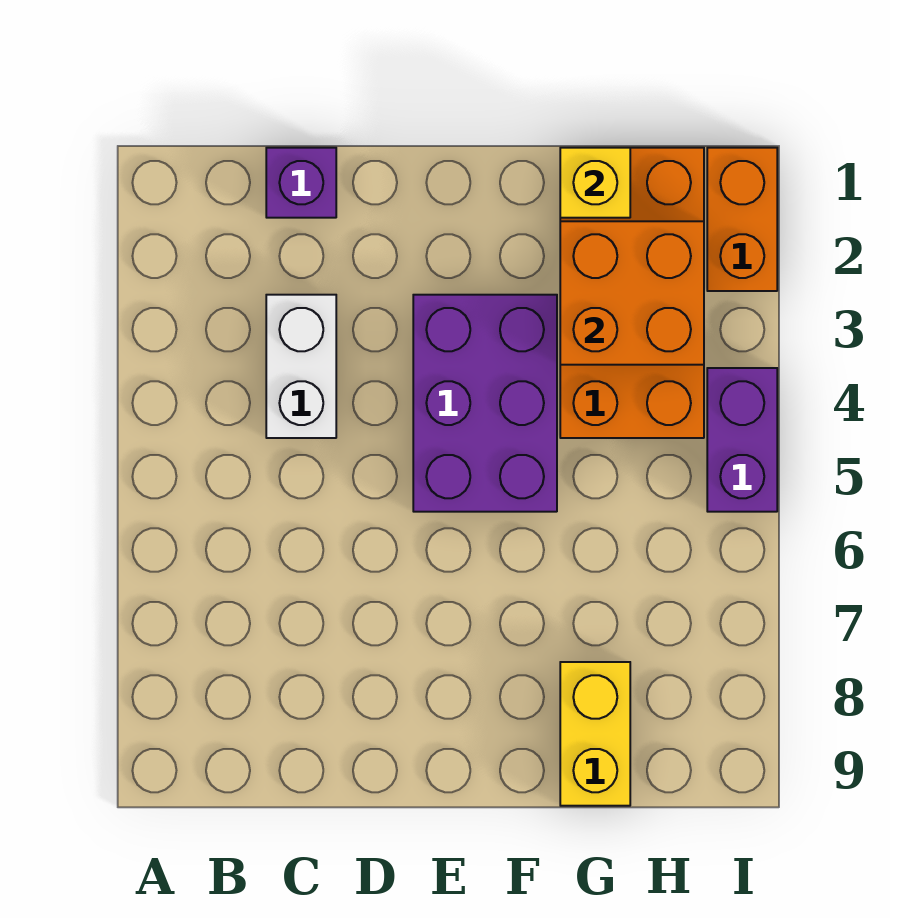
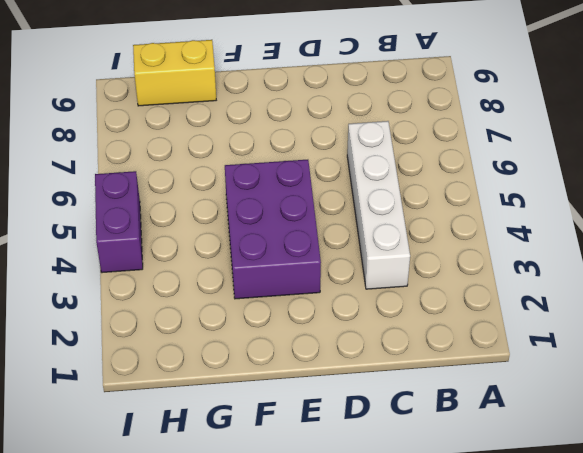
white 1x4 brick [347,121,410,289] -> white 1x2 brick [266,295,336,438]
yellow 1x2 brick [133,40,216,106] -> yellow 1x2 brick turned to [560,662,630,806]
none -> purple 1x1 brick [266,148,336,218]
none -> orange 2x4 brick [560,148,704,438]

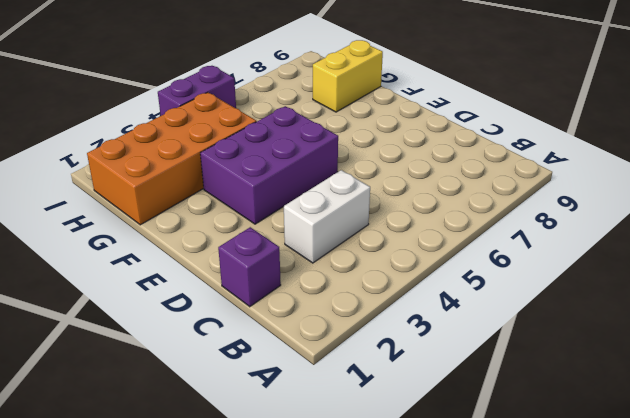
none -> orange 1x2 brick [707,148,777,291]
none -> yellow 1x1 brick [560,148,630,218]

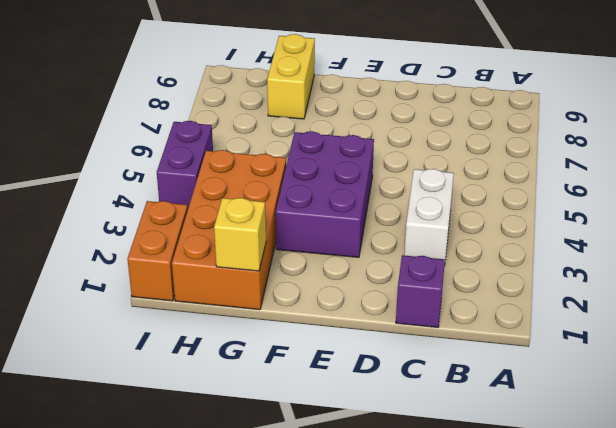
none -> orange 2x2 brick [560,221,704,365]

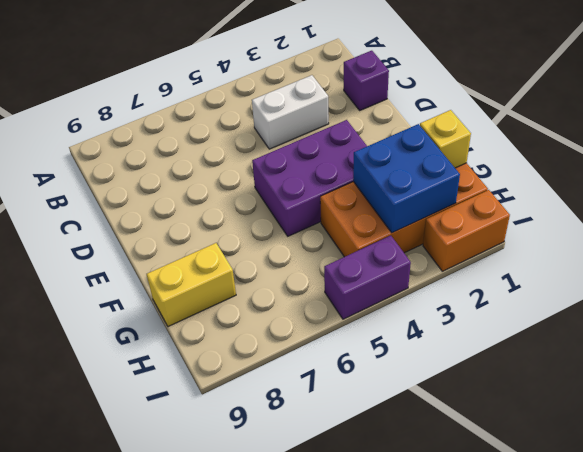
blue 2x2 brick [353,124,460,233] -> orange 2x2 brick [560,221,704,365]

